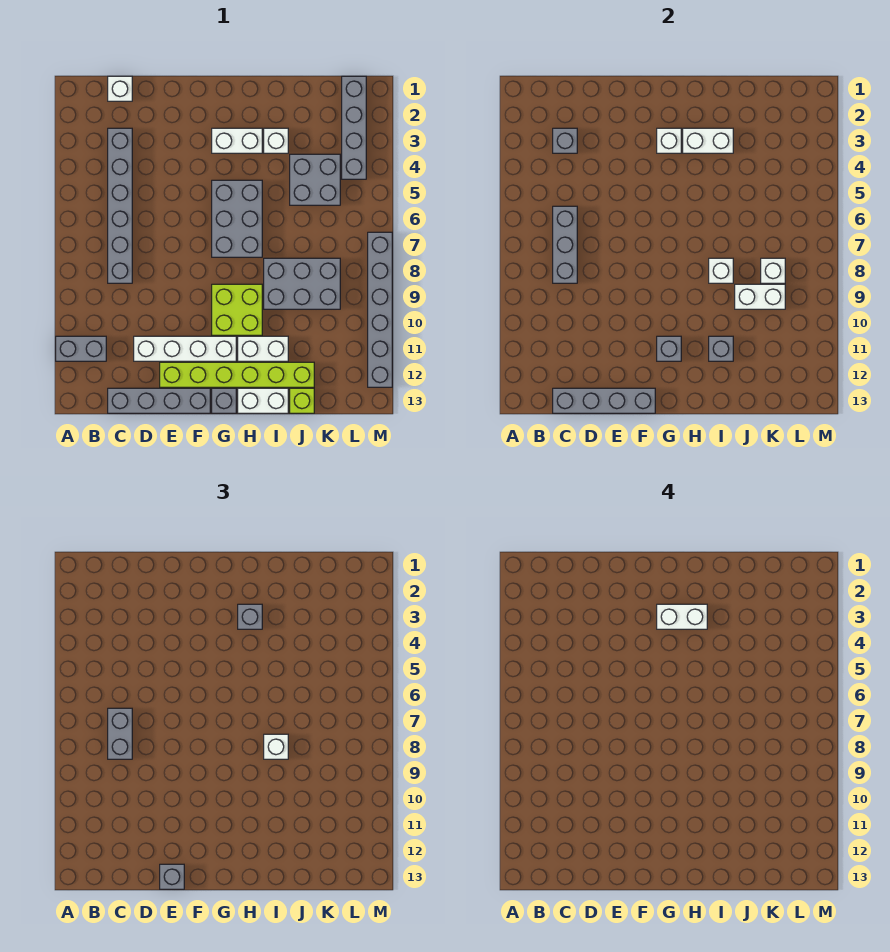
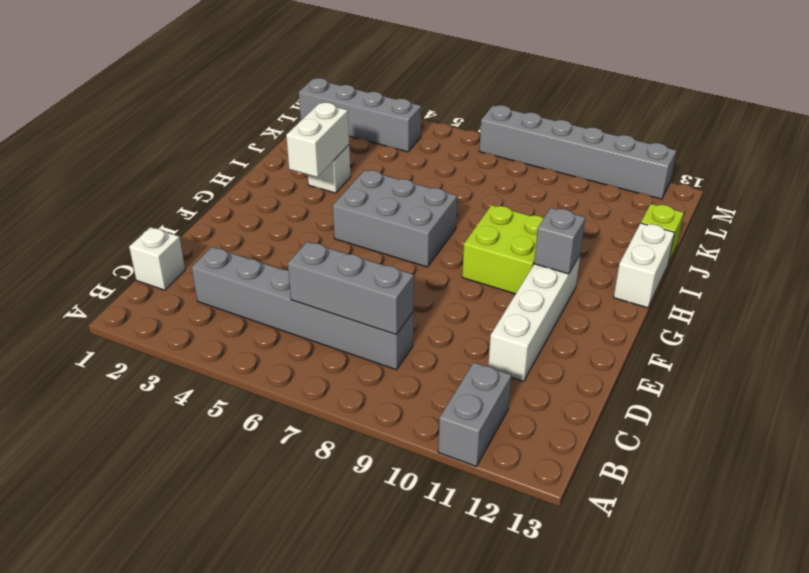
none -> grey 1x4 brick [108,388,210,413]
none -> lime 1x6 brick [160,362,314,387]
none -> white 1x2 brick [212,128,262,153]
none -> grey 1x1 brick [212,388,236,413]

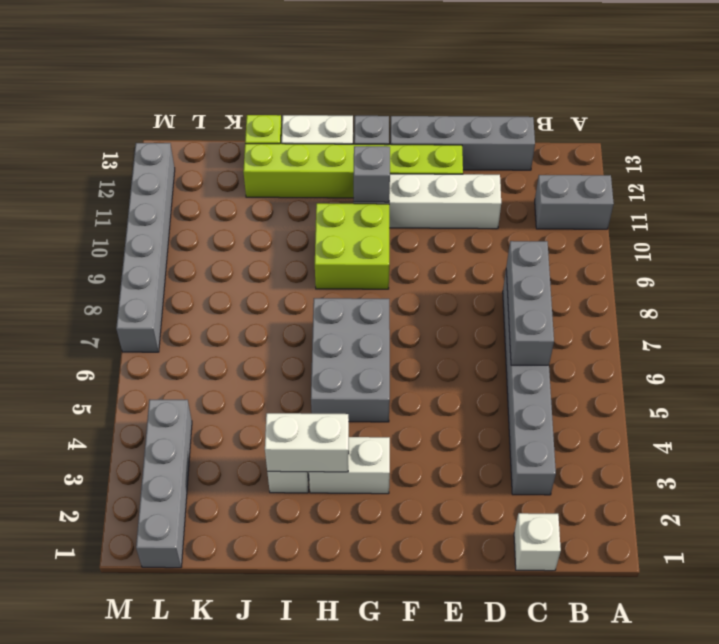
none -> white 1x2 brick [238,336,288,361]
none -> grey 2x3 brick [264,258,340,309]
none -> grey 2x2 brick [290,154,340,205]
none -> grey 1x1 brick [553,128,577,153]

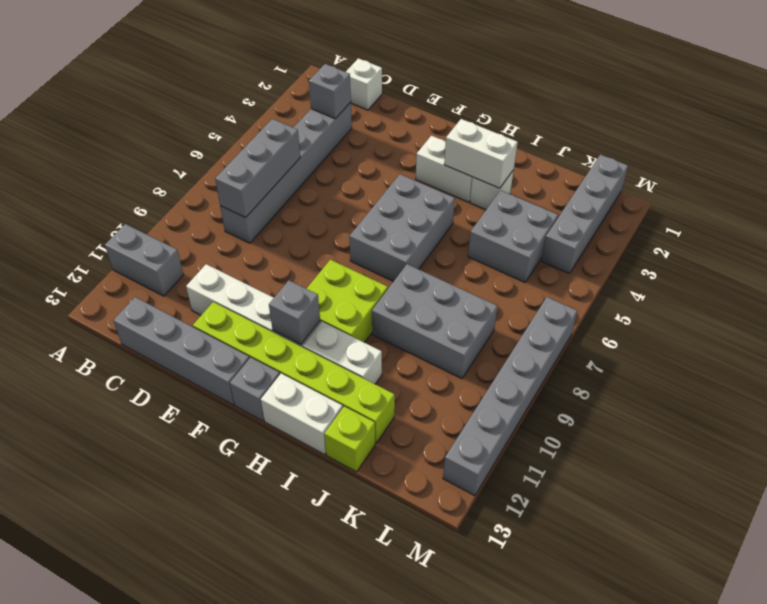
none -> grey 1x4 brick [553,388,655,413]
none -> white 1x1 brick [657,128,681,153]
none -> white 1x1 brick [709,258,733,283]
none -> grey 1x1 brick [709,336,733,361]

